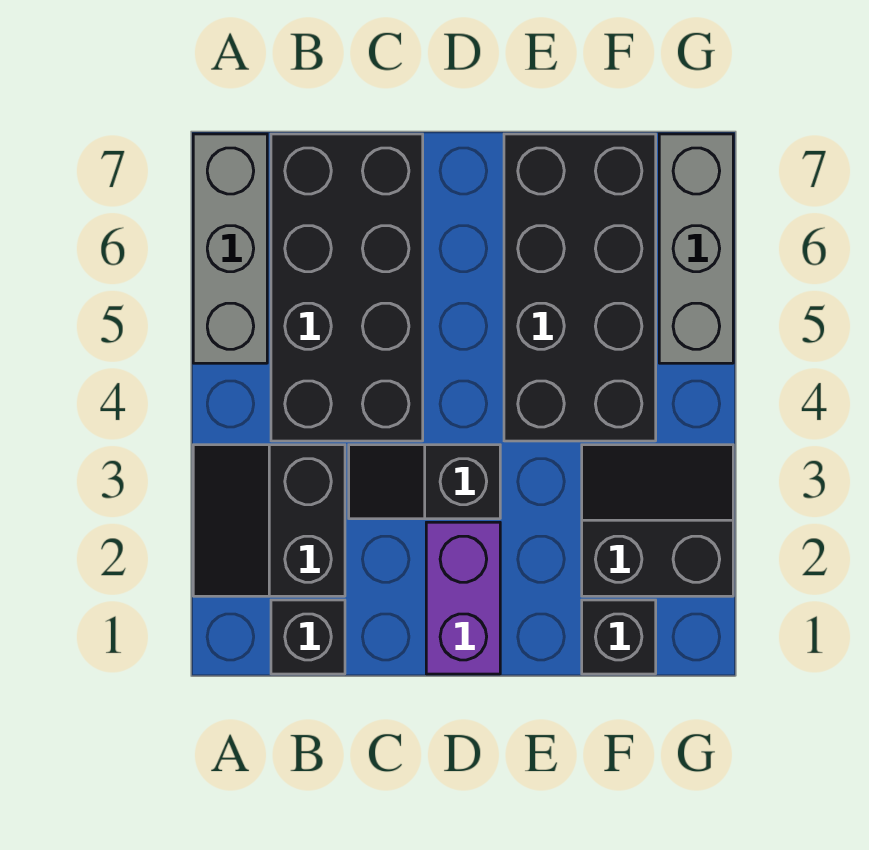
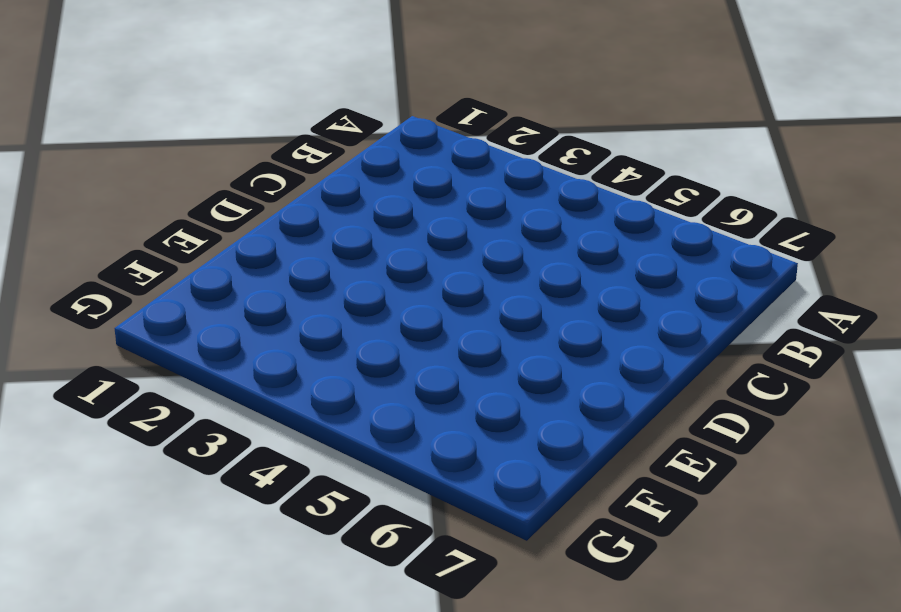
none -> black 2x2 slope [193,445,345,596]
none -> grey 1x3 brick [193,134,267,363]

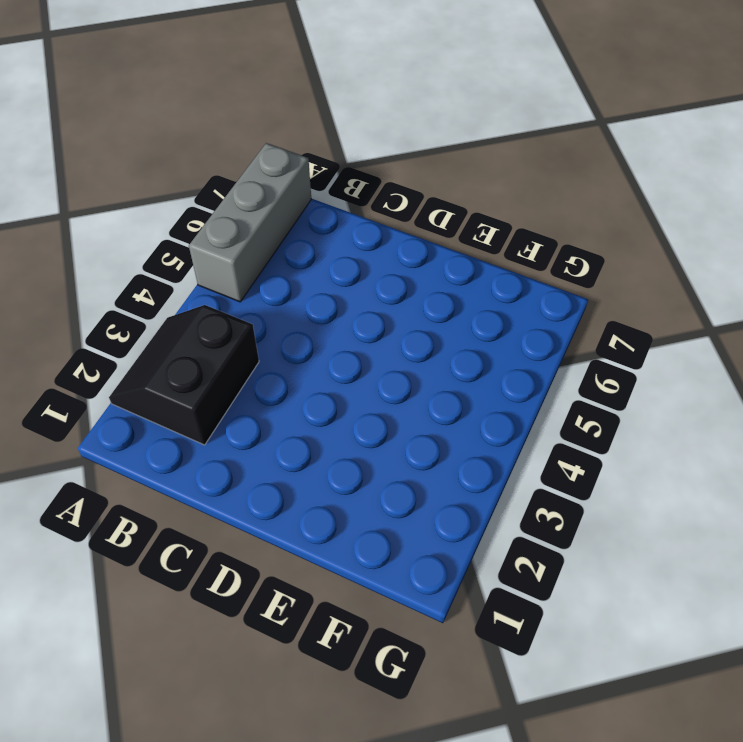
none -> black 1x1 brick [271,600,345,674]
none -> black 2x4 brick [271,134,423,441]

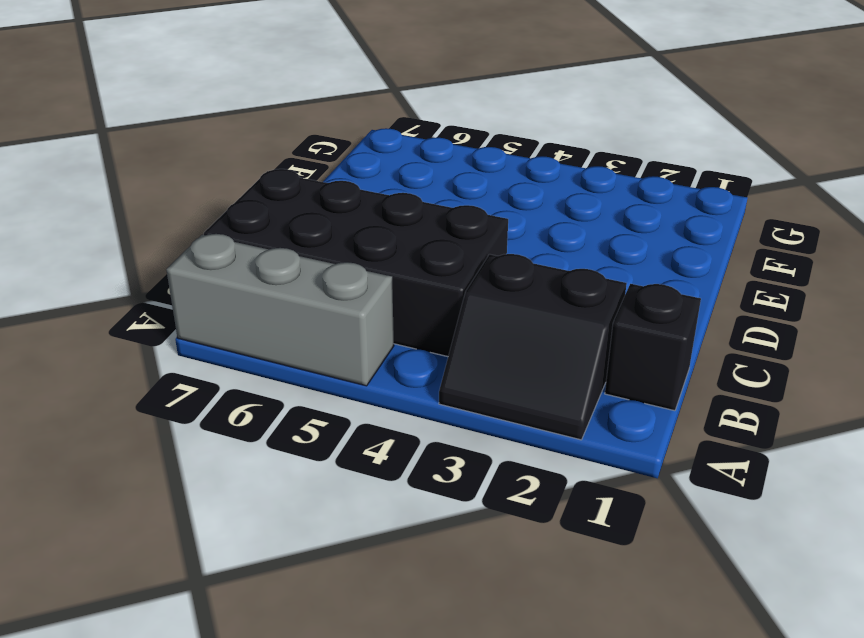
none -> black 1x2 slope [349,445,500,519]
none -> purple 1x2 brick [426,522,500,674]

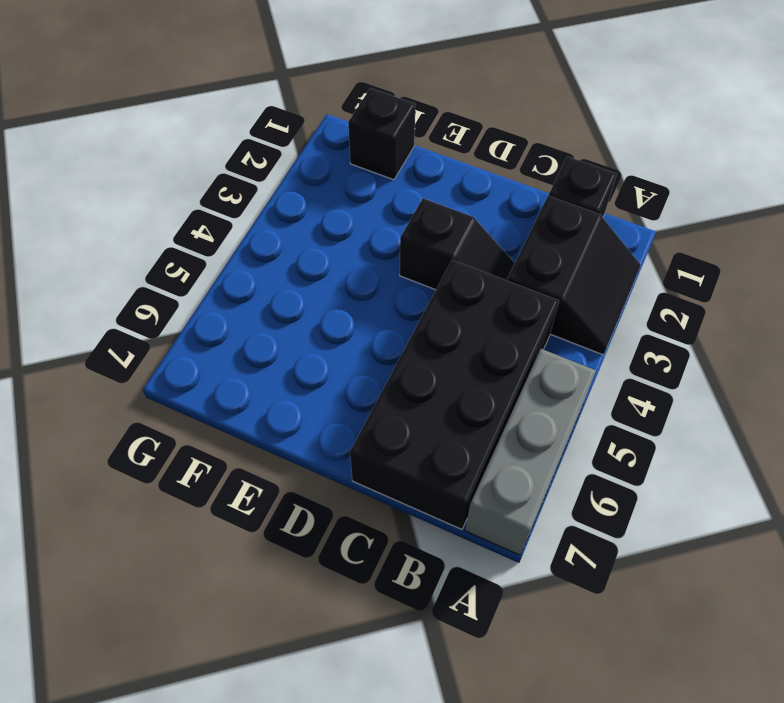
none -> purple 1x2 brick [426,522,500,674]
none -> black 2x4 brick [504,134,656,441]

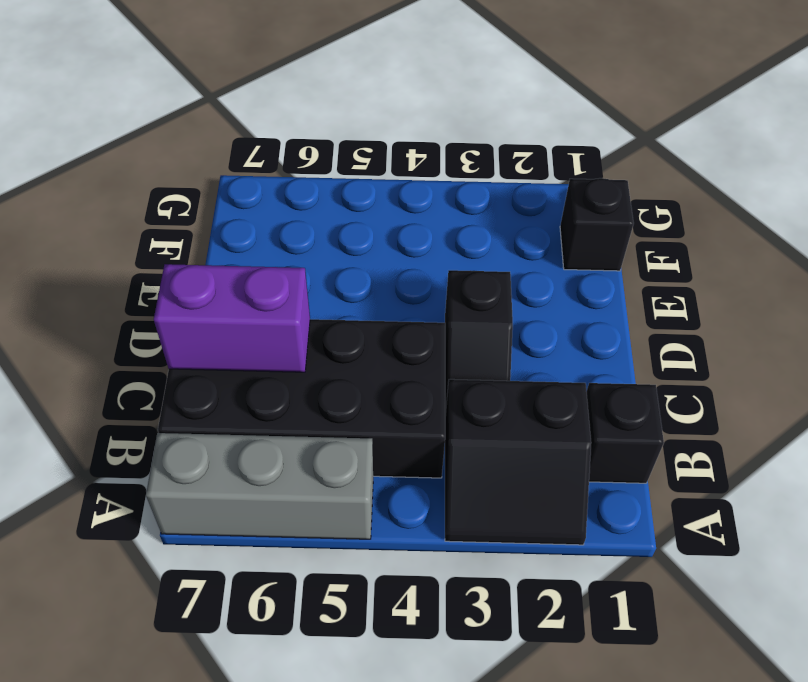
purple 1x2 brick [154,264,310,372] -> purple 1x2 brick moved to [426,522,500,674]
none -> black 2x4 brick [504,134,656,441]
none -> black 2x2 slope [582,445,733,596]

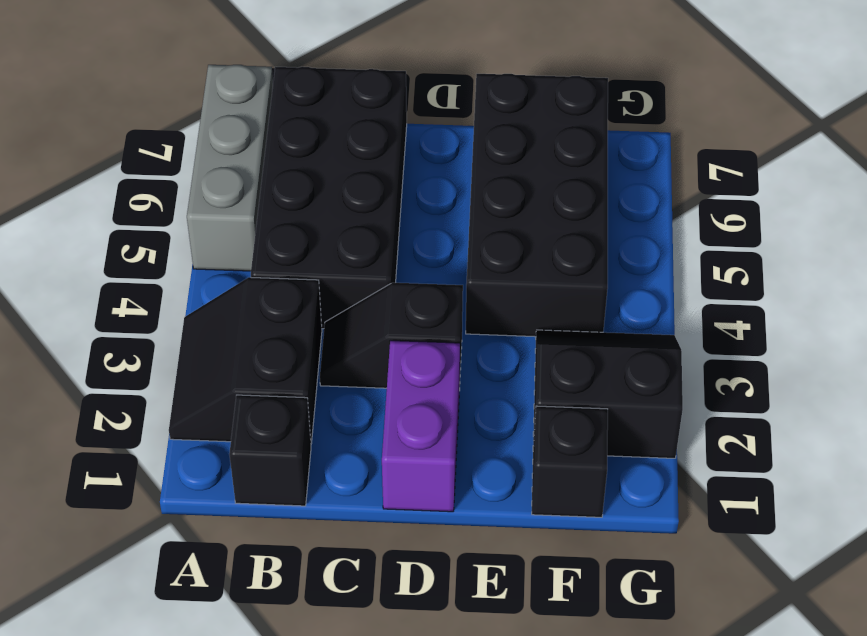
none -> grey 1x3 brick [659,134,733,363]

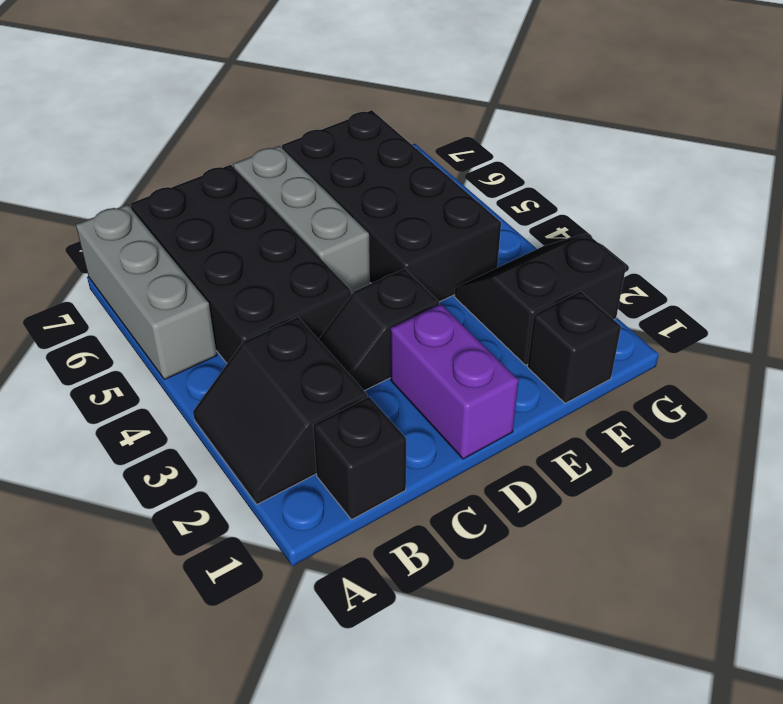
grey 1x3 brick [233,146,370,295] -> grey 1x3 brick moved to [659,134,733,363]

